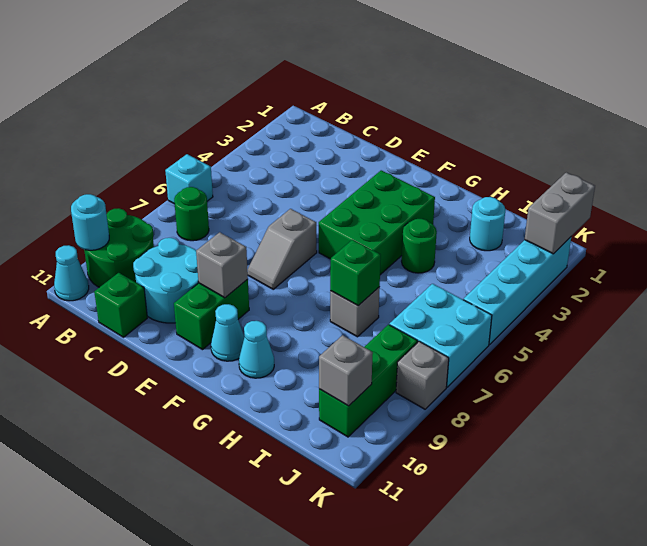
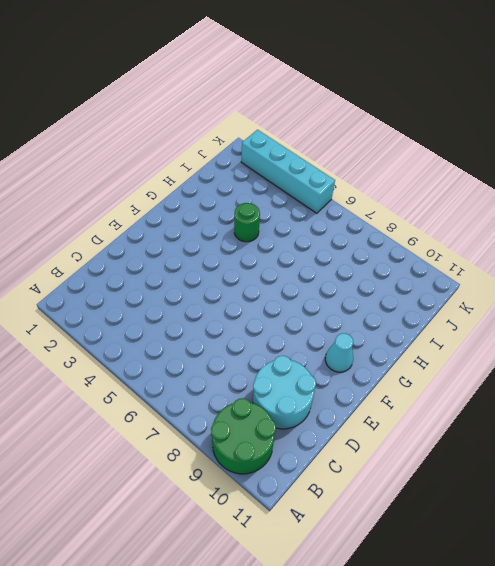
none -> cyan 1x1 brick [165,154,213,204]
none -> cyan 1x1 cone [54,245,89,301]
none -> green 1x1 round brick [174,187,209,241]

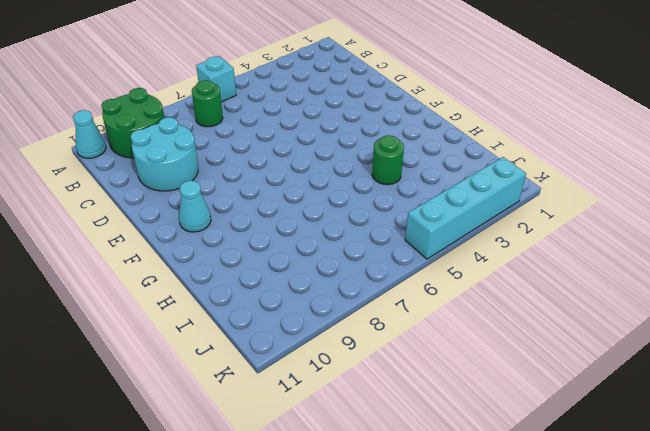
none -> green 1x1 brick [94,273,147,337]
none -> grey 1x2 slope [247,209,317,289]
none -> green 1x2 brick [174,279,249,350]

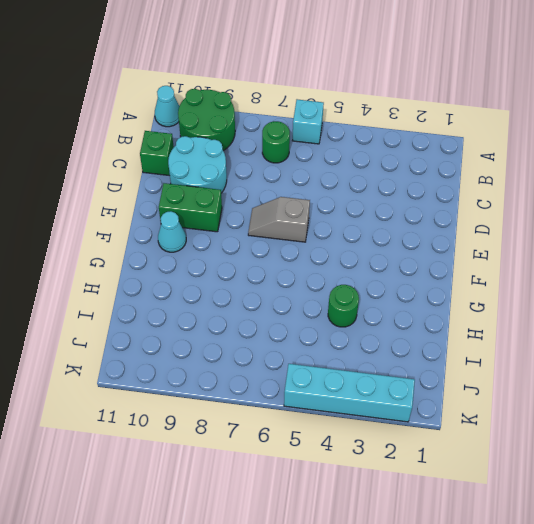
none -> green 2x3 brick [319,170,435,275]
none -> cyan 1x1 cone [239,321,274,378]
none -> grey 1x1 brick [330,287,380,337]

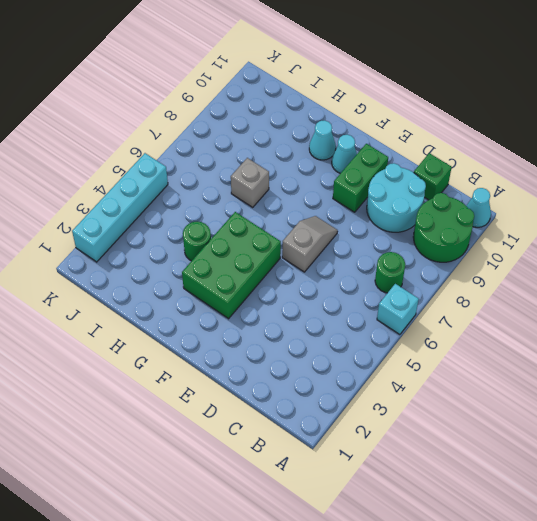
none -> cyan 1x1 round brick [470,197,505,251]
none -> cyan 2x2 brick [390,284,492,387]
none -> green 1x3 brick [319,325,418,437]

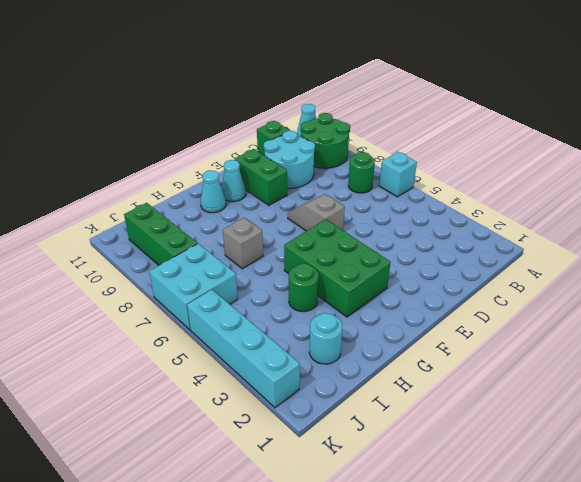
none -> grey 1x1 brick [396,341,449,409]
none -> cyan 1x1 round brick [71,194,109,250]
none -> grey 1x1 brick [196,232,248,298]

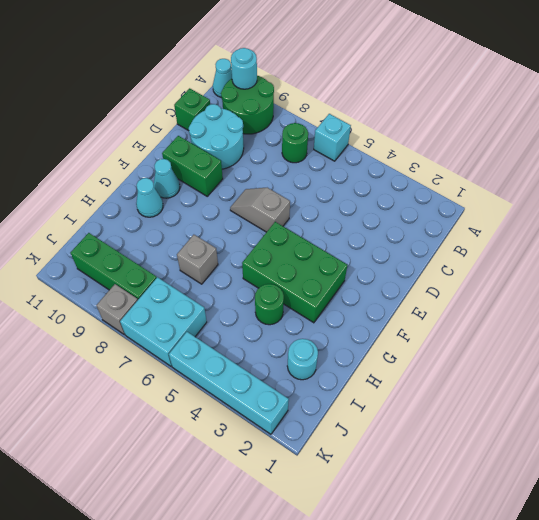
none -> grey 1x1 brick [196,232,248,298]
none -> green 1x1 brick [330,240,381,306]
none -> grey 1x1 brick [319,335,373,406]

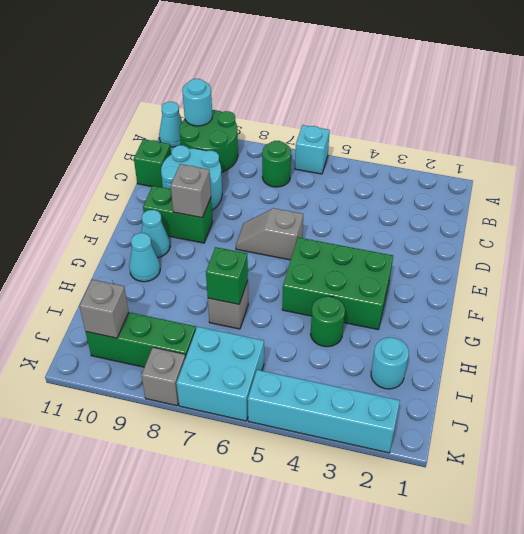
none -> grey 1x2 brick [525,172,595,254]

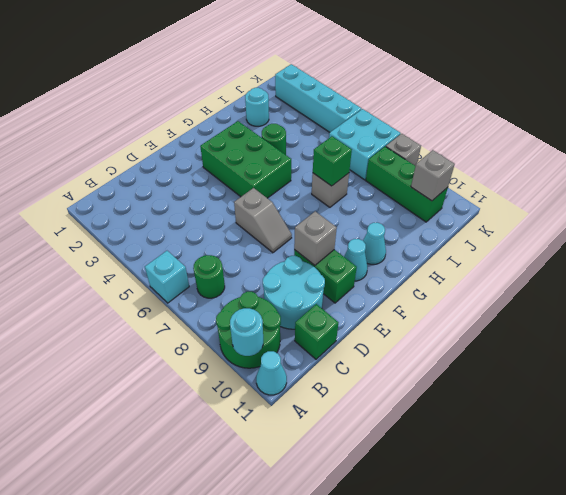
none -> grey 1x2 brick [525,172,595,254]

